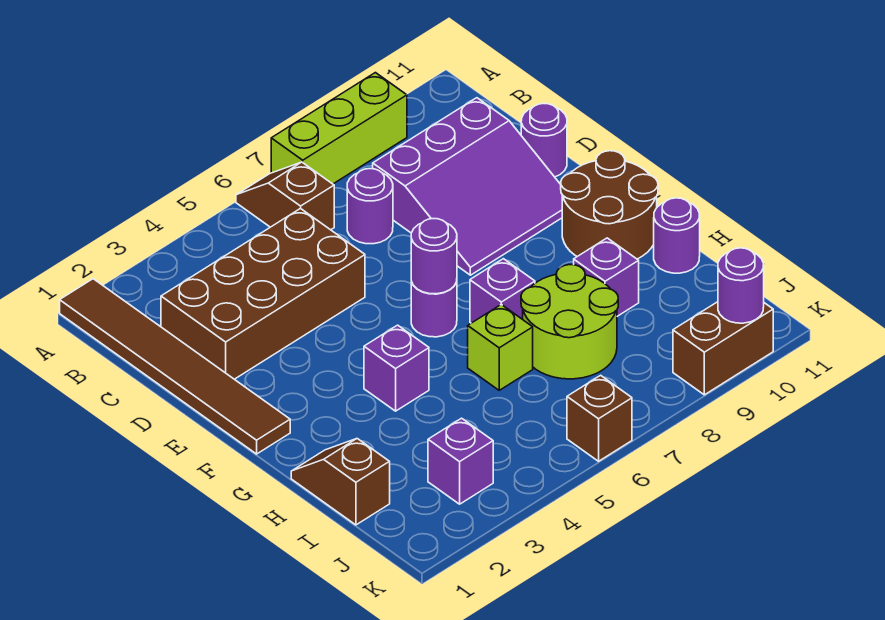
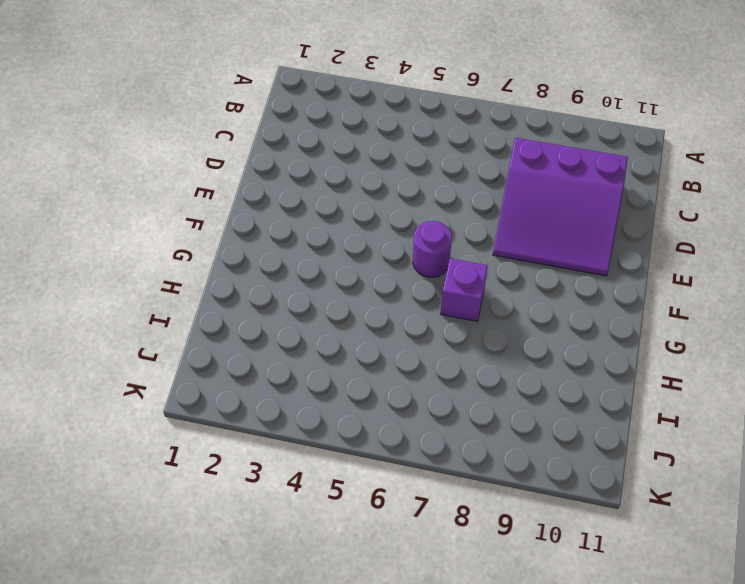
none -> brown 1x6 tile [60,279,290,454]
none -> brown 1x2 slope [236,162,334,230]
none -> lime 1x3 brick [271,73,407,184]

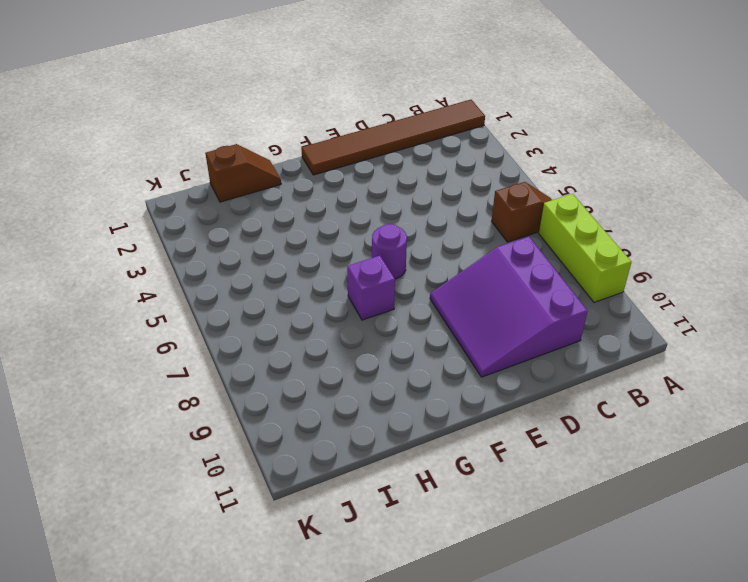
none -> brown 2x4 brick [161,208,365,379]
none -> purple 1x1 round brick [347,169,393,244]
none -> purple 1x1 round brick [521,103,567,177]

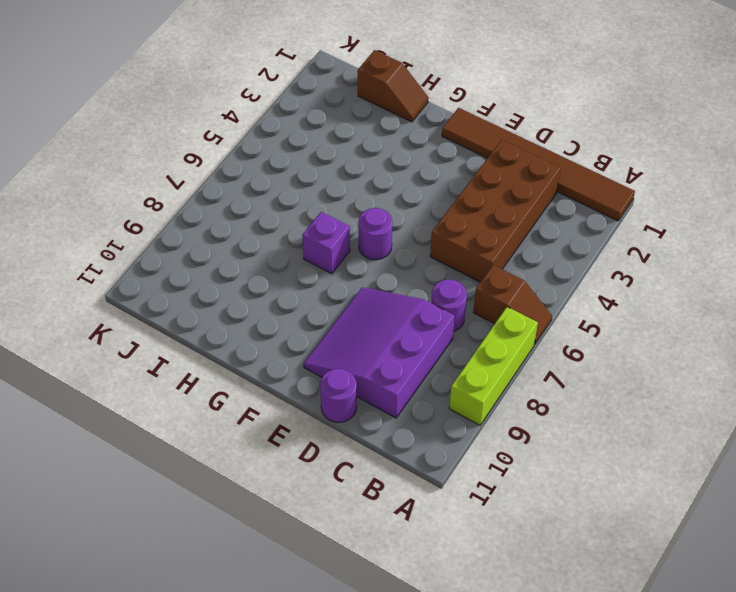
none -> brown 2x2 round brick [561,151,658,259]
none -> purple 1x1 brick [364,325,429,411]
none -> lime 1x1 brick [468,305,533,390]

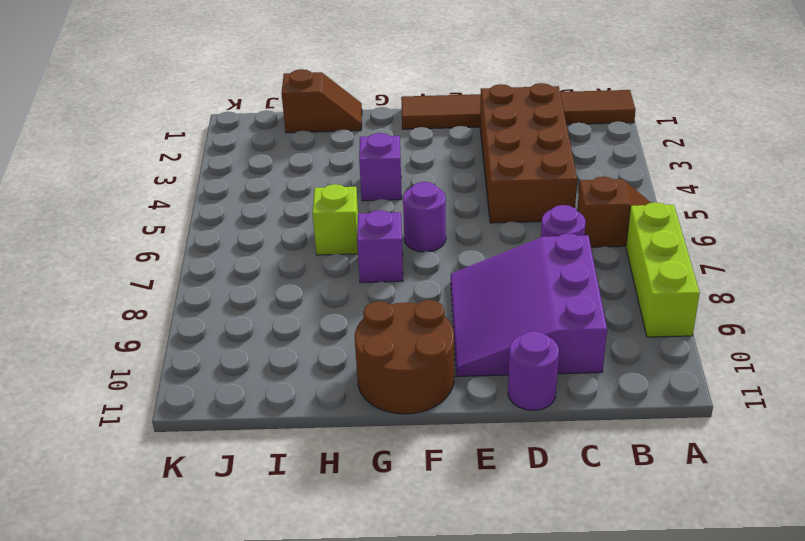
none -> lime 2x2 round brick [521,265,618,379]
none -> purple 1x1 brick [574,238,639,316]
none -> purple 1x1 round brick [654,198,700,273]

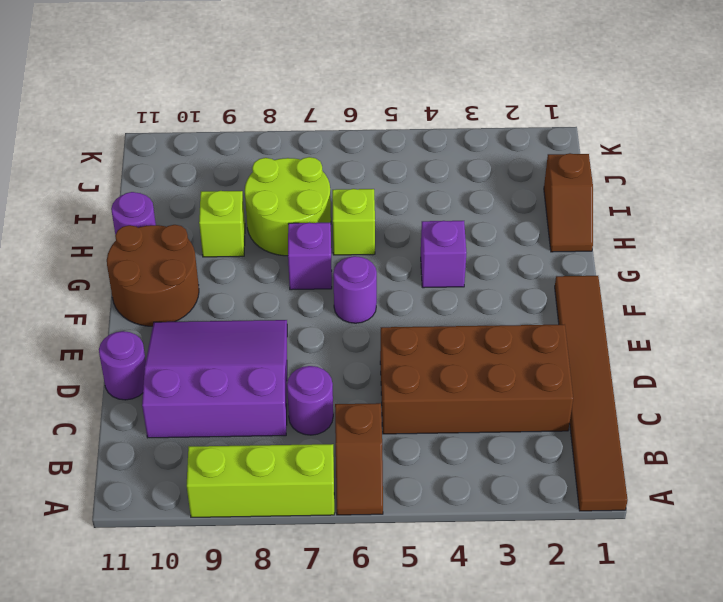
lime 1x1 brick [199,191,245,257] -> purple 1x1 brick [574,238,639,316]
none -> purple 1x1 brick [428,418,493,504]
none -> brown 1x1 brick [567,375,632,461]
none -> brown 1x2 brick [673,302,773,395]

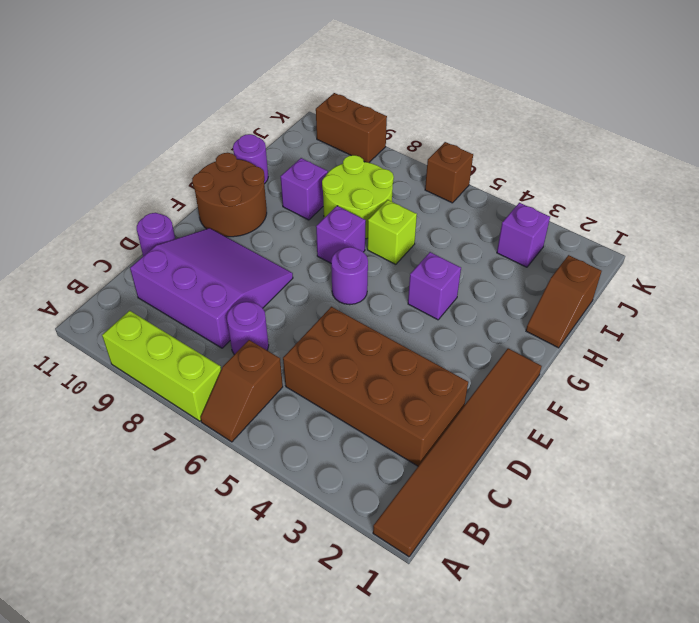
none -> purple 1x1 round brick [411,219,457,294]
none -> purple 1x1 round brick [718,248,764,323]

